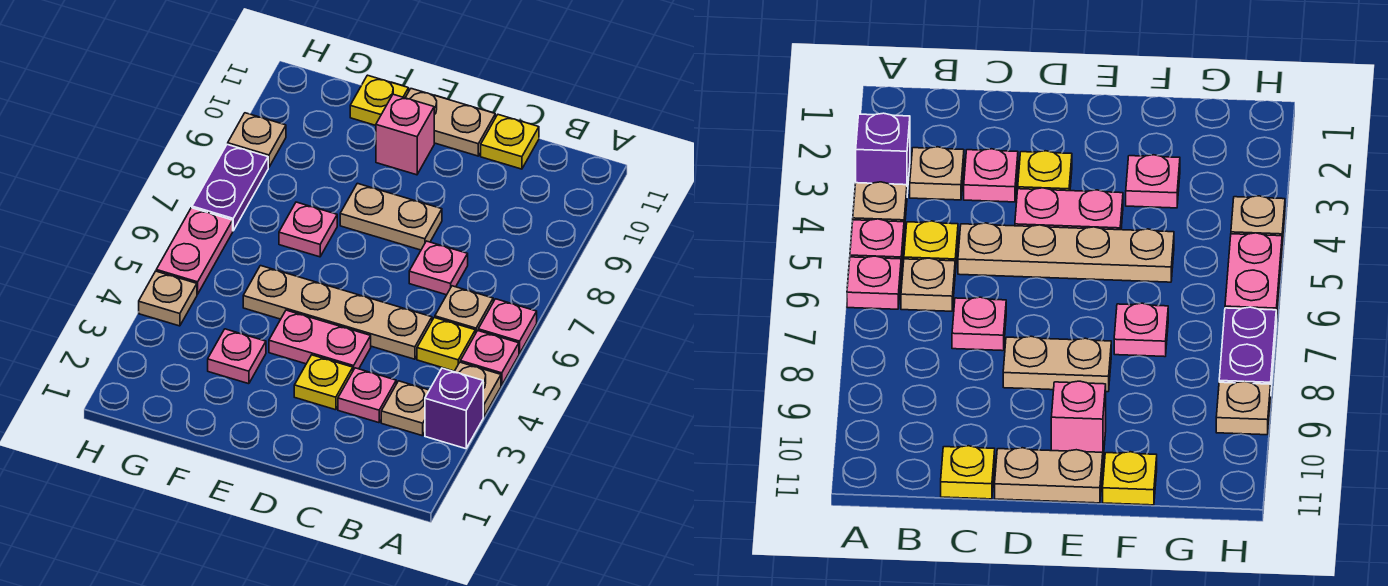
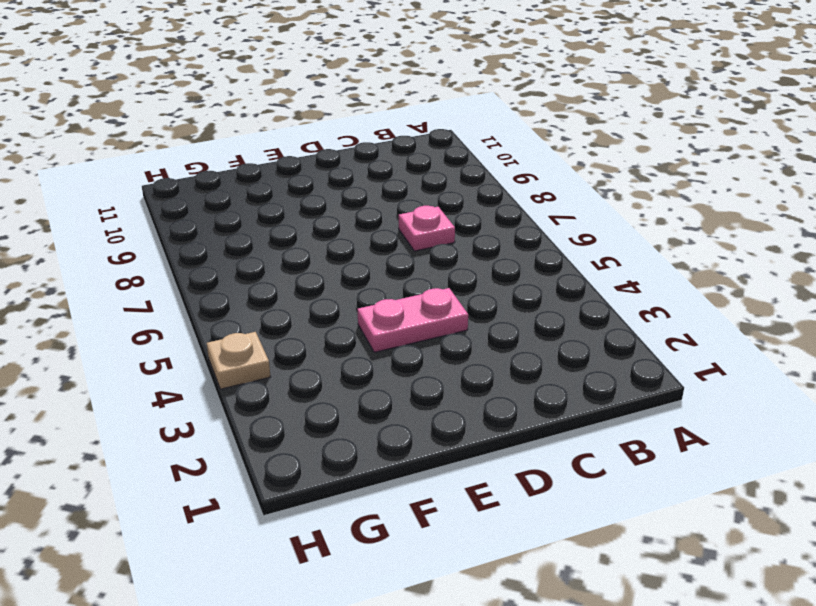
none -> purple 1x1 brick [425,368,483,449]
none -> tan 1x1 plate [454,362,501,417]
none -> pink 1x1 plate [460,331,519,385]

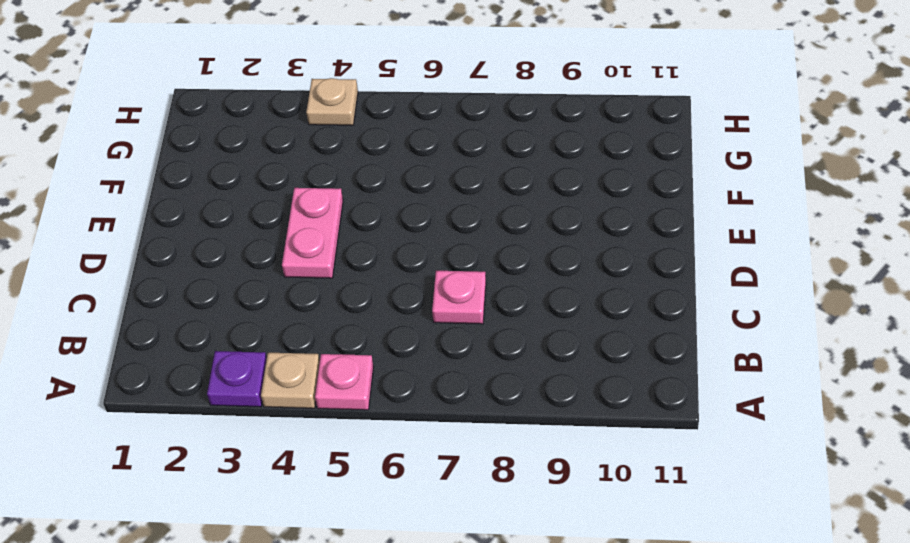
purple 1x1 plate [207,351,267,407] -> purple 1x1 brick [425,368,483,449]
none -> pink 1x1 plate [478,299,537,354]
none -> tan 1x1 plate [381,381,429,436]
none -> yellow 1x1 plate [417,318,475,371]

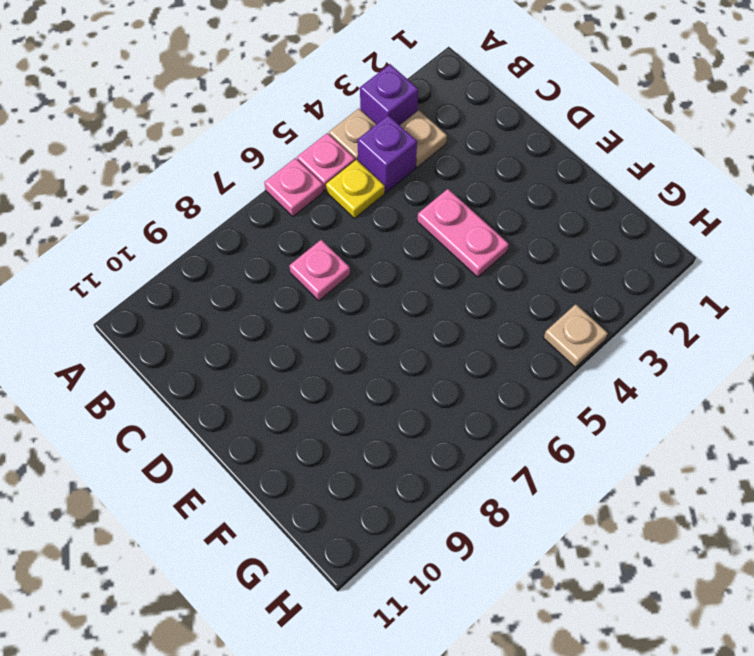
purple 1x1 brick [358,115,417,193] -> none
none -> tan 1x1 plate [435,286,493,334]
none -> pink 1x1 plate [338,368,396,423]
none -> tan 1x4 plate [243,266,432,359]

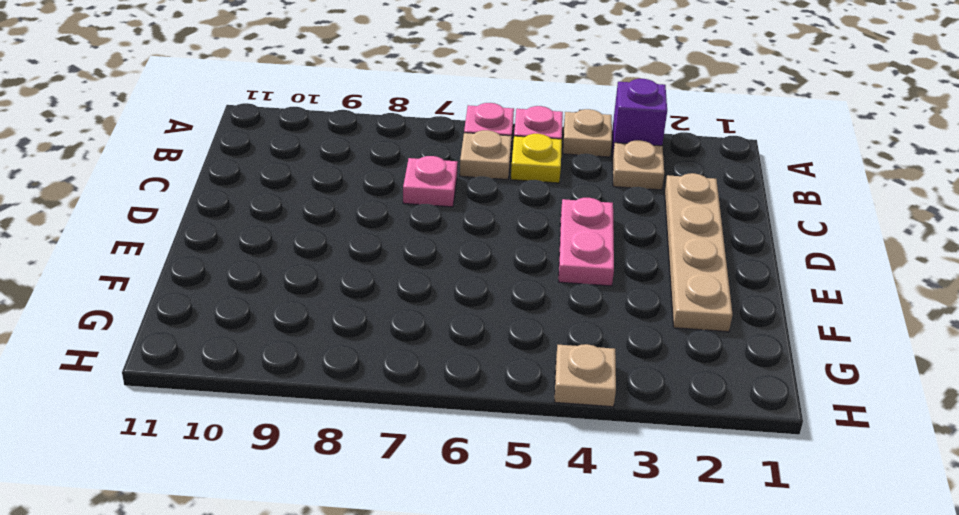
tan 1x4 plate [665,173,733,332] -> tan 1x4 plate moved to [243,266,432,359]
none -> pink 1x1 plate [338,368,396,423]
none -> yellow 1x1 plate [481,115,539,169]
none -> yellow 1x1 plate [294,355,353,410]

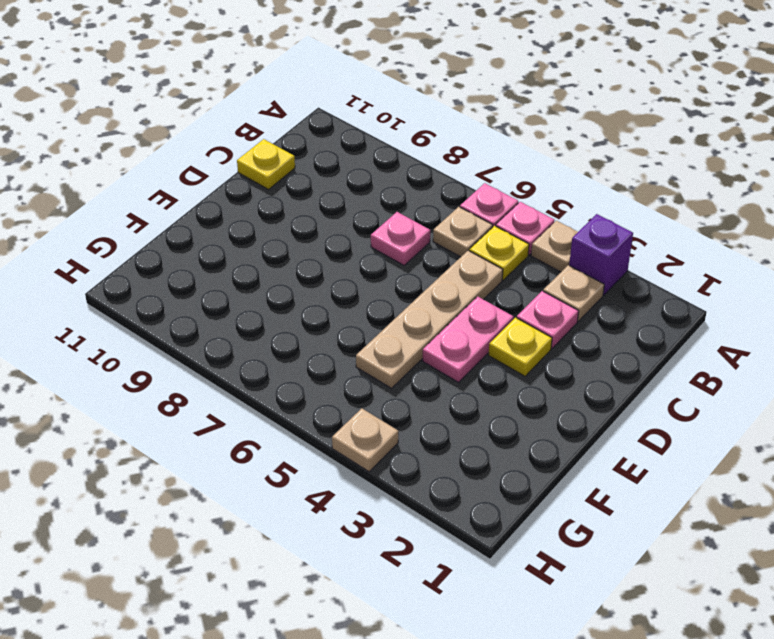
none -> tan 1x2 plate [340,183,442,250]
none -> tan 1x2 plate [405,89,495,156]
none -> pink 1x1 brick [376,94,434,175]

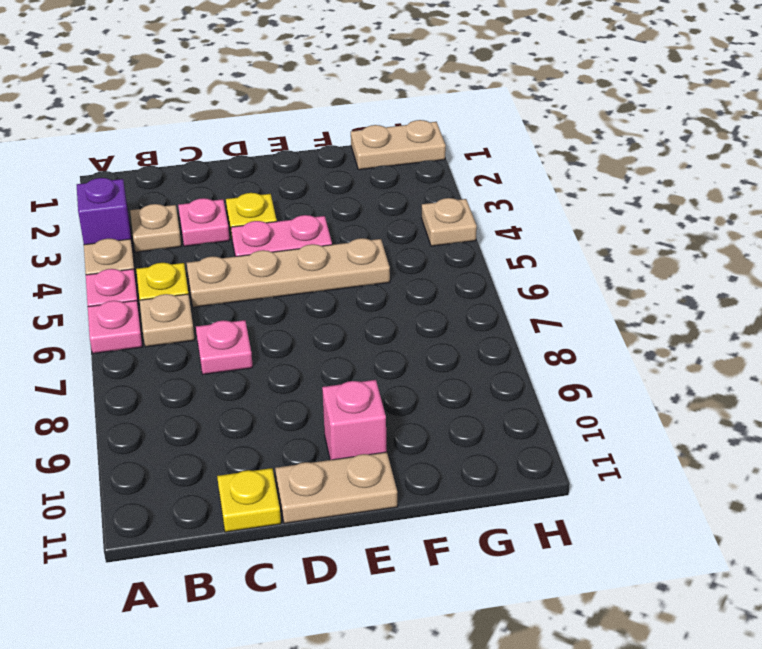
tan 1x2 plate [351,120,446,170] -> tan 1x2 plate moved to [340,183,442,250]
none -> pink 1x1 plate [208,329,266,384]
none -> pink 1x1 plate [279,202,337,257]
none -> yellow 1x1 plate [350,75,409,125]

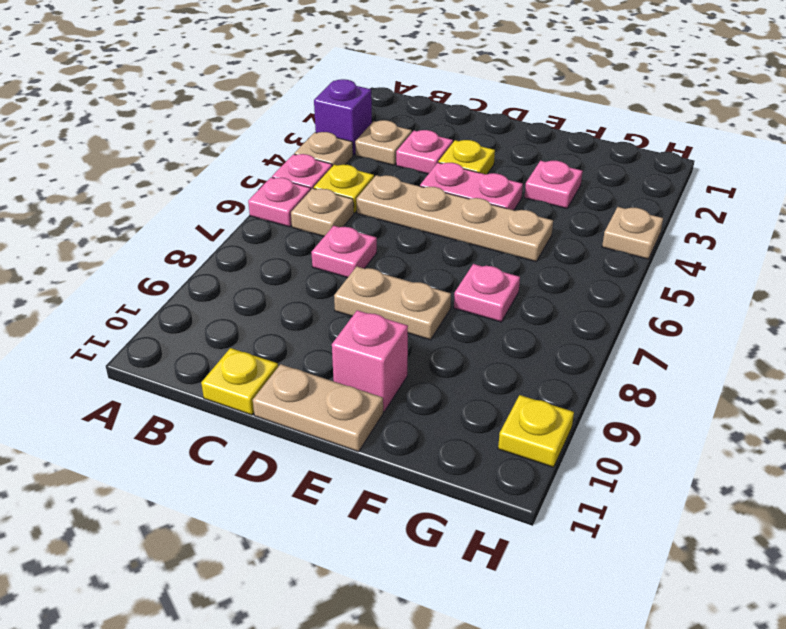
yellow 1x1 plate [498,395,574,467] -> yellow 1x1 plate moved to [350,75,409,125]
none -> pink 1x2 plate [156,208,233,294]
none -> purple 1x2 plate [192,144,268,231]
none -> tan 1x1 plate [228,113,286,167]

